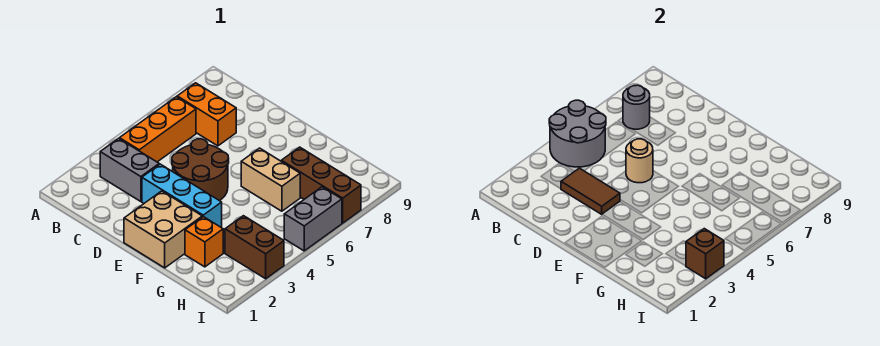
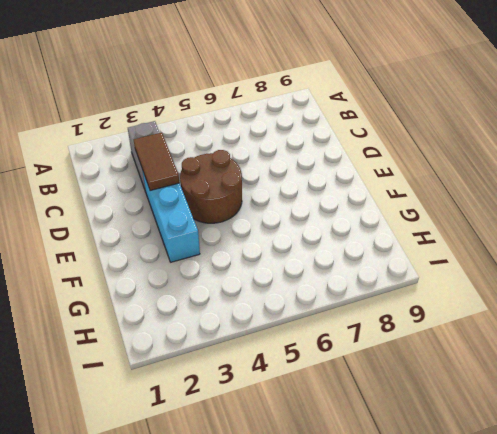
none -> orange 1x3 brick [120,97,196,162]
none -> orange 1x2 brick [177,83,236,146]
none -> tan 2x2 brick [124,191,202,268]

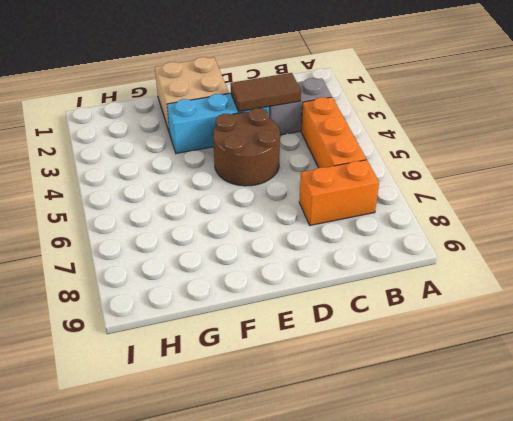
none -> tan 1x2 brick [241,148,300,211]
none -> orange 1x1 brick [185,217,223,267]
none -> brown 1x3 brick [281,147,361,223]

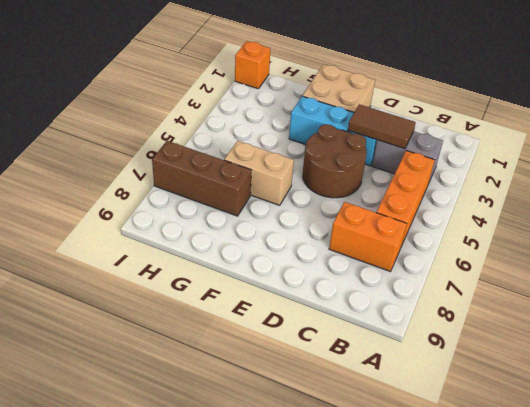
orange 1x1 brick [235,41,270,89] -> orange 1x1 brick moved to [185,217,223,267]
none -> brown 1x2 brick [225,216,284,279]
none -> grey 1x2 brick [284,187,342,251]
none -> grey 2x2 round brick [549,100,606,167]

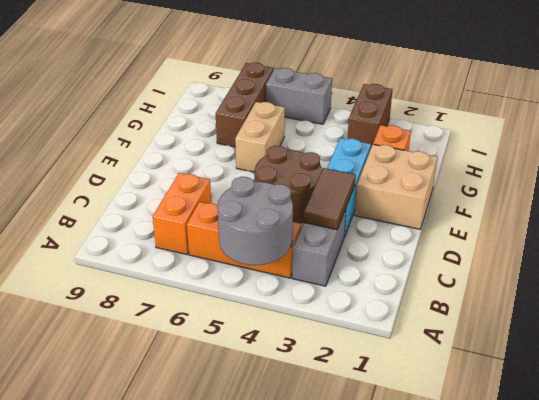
none -> grey 1x1 round brick [623,85,650,129]
none -> tan 1x1 round brick [626,139,653,183]
none -> brown 1x1 brick [686,229,724,279]

